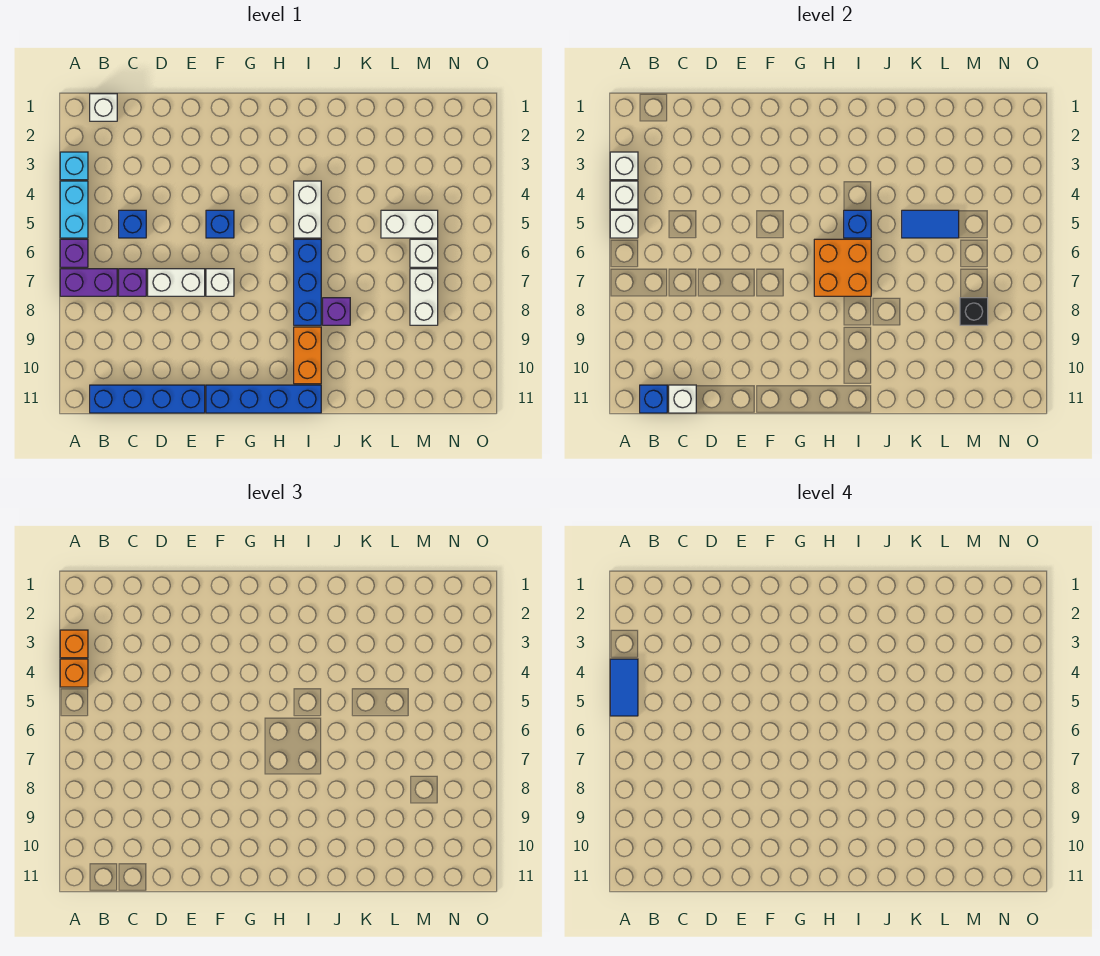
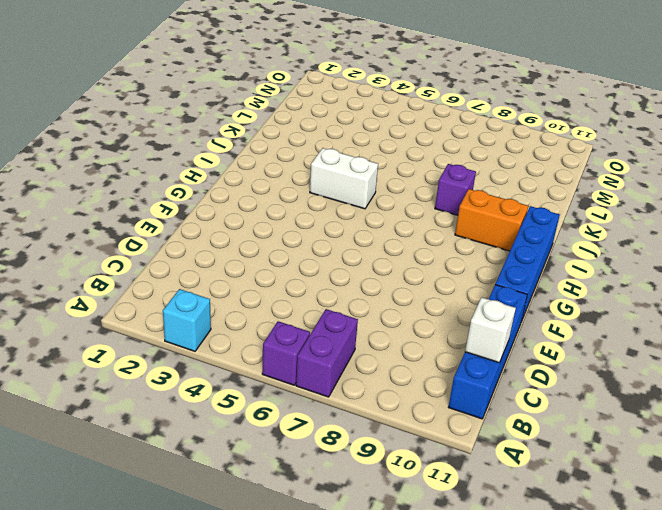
none -> cyan 1x2 brick [60,181,88,238]
none -> white 1x1 brick [90,94,117,121]
none -> blue 1x1 brick [119,210,146,238]
none -> purple 1x1 brick [119,269,146,296]

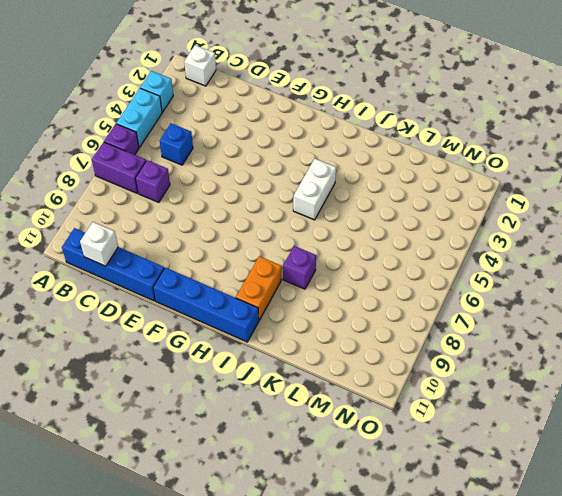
none -> white 1x2 brick [148,269,205,296]
none -> blue 1x1 brick [206,210,234,238]
none -> white 1x1 brick [206,269,234,296]
none -> blue 1x3 brick [294,239,321,325]

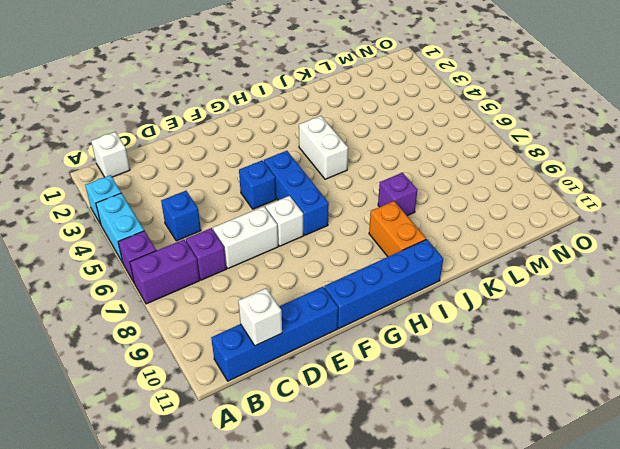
blue 1x3 brick [264,151,329,235] -> blue 1x3 brick moved to [294,239,321,325]
none -> white 1x2 brick [381,210,438,238]
none -> white 1x1 brick [410,239,438,267]
none -> white 1x2 brick [410,269,438,325]
none -> white 1x1 brick [610,152,638,180]

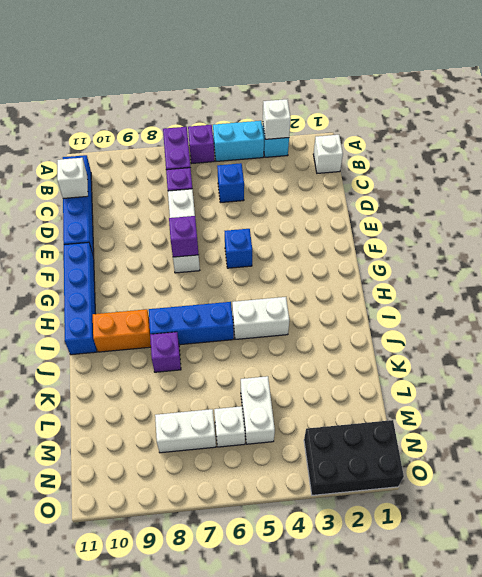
purple 1x1 brick [169,216,199,257] -> none
black 2x3 brick [304,420,404,495] -> none
none -> white 1x1 brick [610,181,638,209]
none -> white 1x1 brick [610,210,638,238]
none -> blue 1x1 brick [640,385,667,413]
none -> orange 2x2 brick [814,239,871,296]

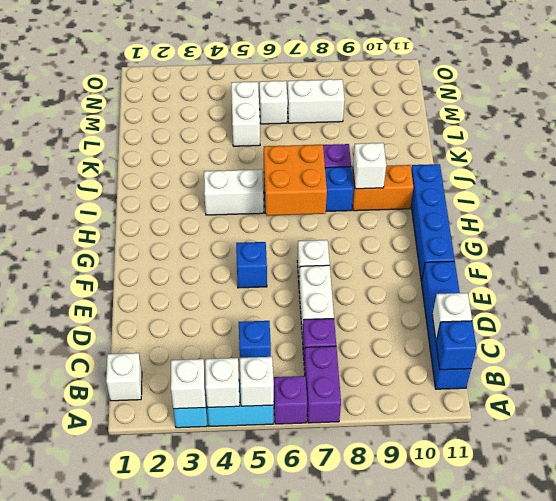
white 1x1 brick [353,143,386,189] -> none
none -> blue 1x1 brick [844,210,871,238]
none -> blue 1x2 tile [902,210,959,238]
none -> black 1x1 brick [960,298,988,325]
none -> orange 1x1 brick [60,630,88,658]

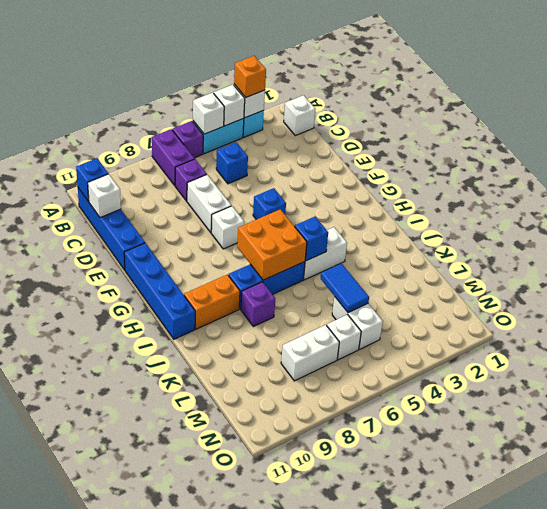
none -> black 1x1 brick [960,298,988,325]
none -> orange 1x1 brick [60,659,88,687]
none -> blue 1x2 tile [610,659,638,716]

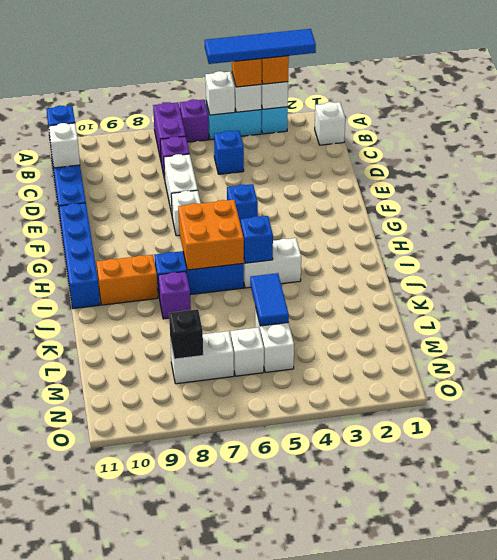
blue 1x4 tile [205,29,316,64] -> blue 1x2 tile [610,659,638,716]

